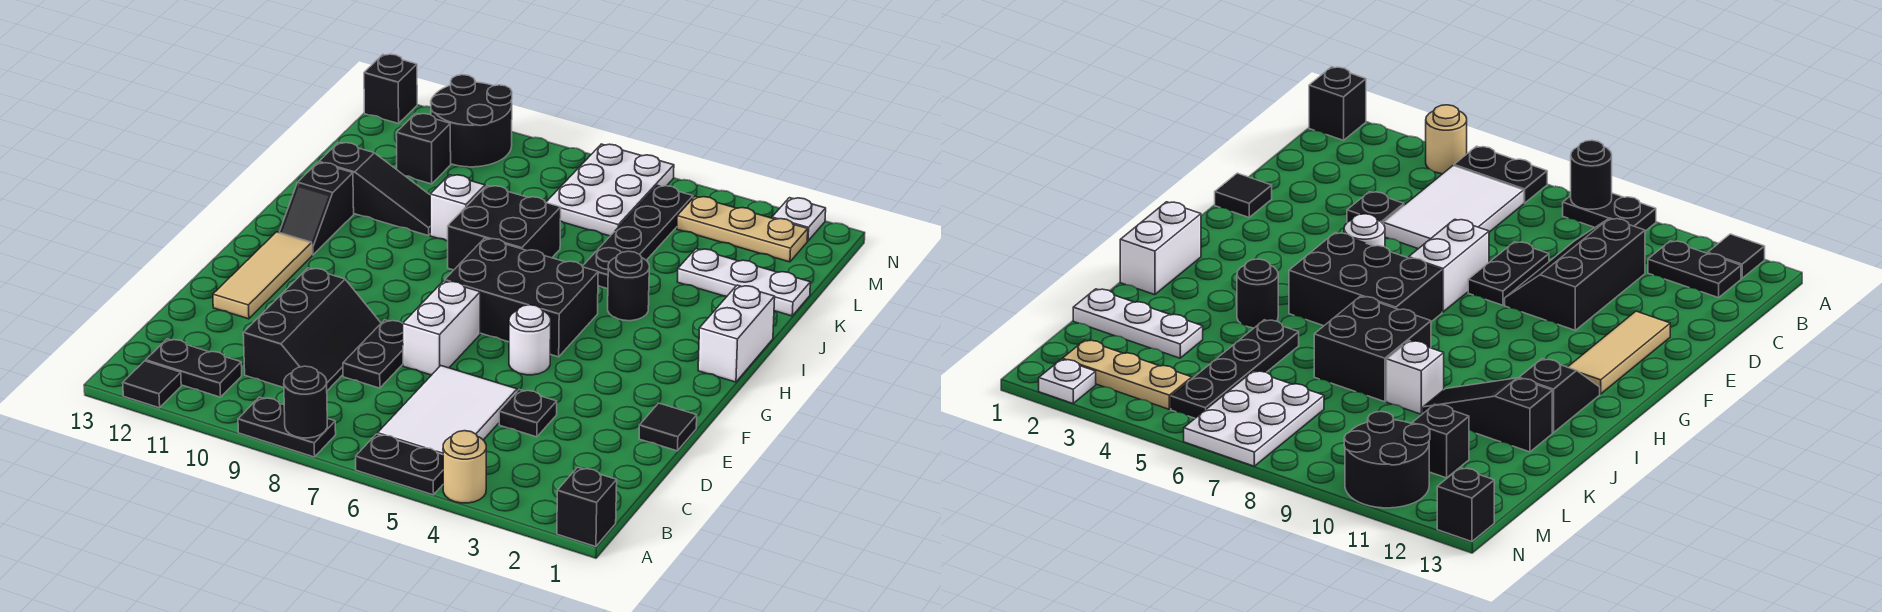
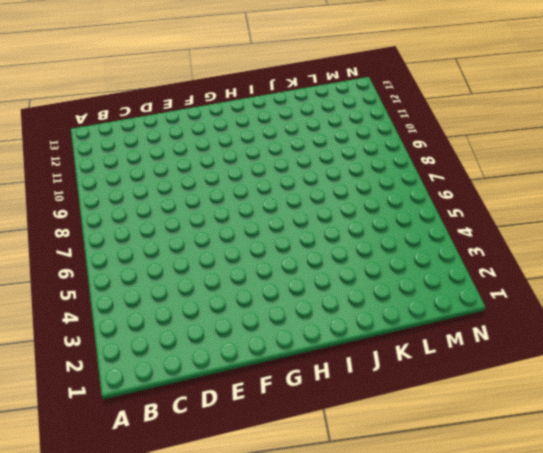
none -> black 1x1 brick [557,467,617,547]
none -> tan 1x1 round brick [443,431,486,503]
none -> black 1x2 plate [356,434,443,495]
none -> black 1x2 plate [238,397,336,457]

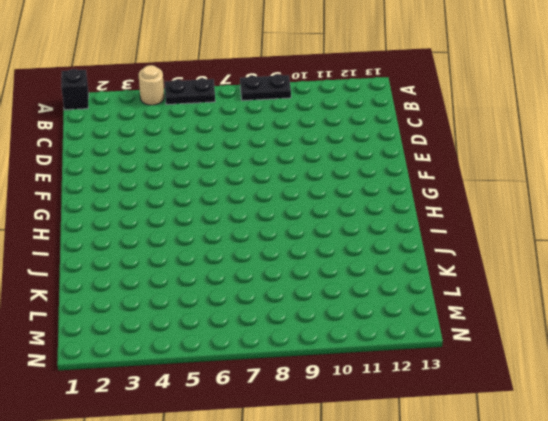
none -> black 1x1 tile [123,361,181,408]
none -> white 2x3 tile [378,366,517,455]
none -> black 1x2 plate [146,339,242,397]
none -> black 2x3 slope [243,268,381,391]

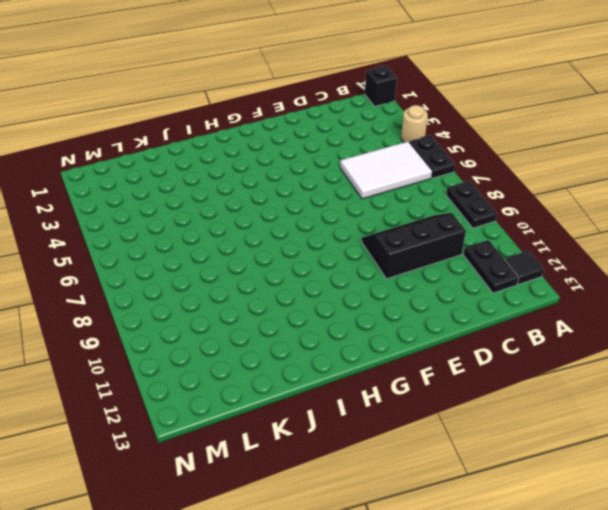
none -> black 1x1 plate [499,390,557,437]
none -> black 1x2 plate [343,320,403,388]
none -> black 1x1 tile [639,403,697,451]
none -> white 1x2 brick [403,281,480,375]

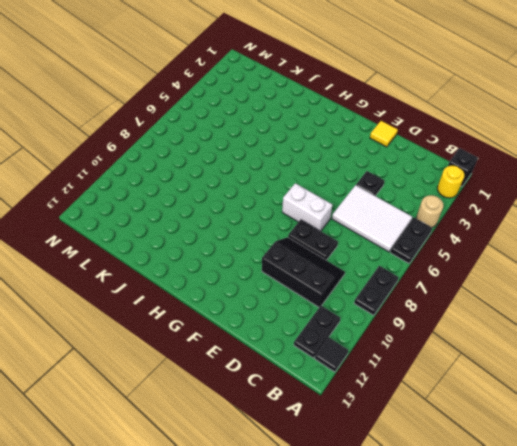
yellow 1x1 round brick [437,166,464,198] -> none
yellow 1x1 tile [370,121,398,147] -> black 1x1 tile [639,403,697,451]
none -> tan 1x3 tile [213,232,312,319]
none -> white 1x1 round brick [509,305,551,375]
none -> black 2x3 brick [445,238,598,357]
none -> white 1x2 brick [698,285,775,382]

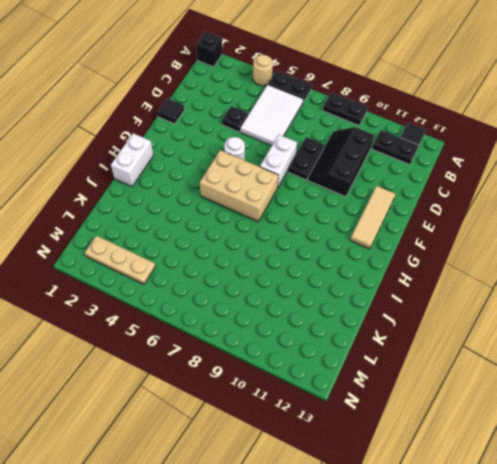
tan 2x3 brick [200,150,278,222] -> black 2x3 brick [445,238,598,357]
none -> black 1x2 slope [279,163,354,255]
none -> black 1x1 round brick [608,251,649,321]
none -> black 2x2 brick [448,186,561,270]
none -> black 1x4 plate [582,185,693,289]

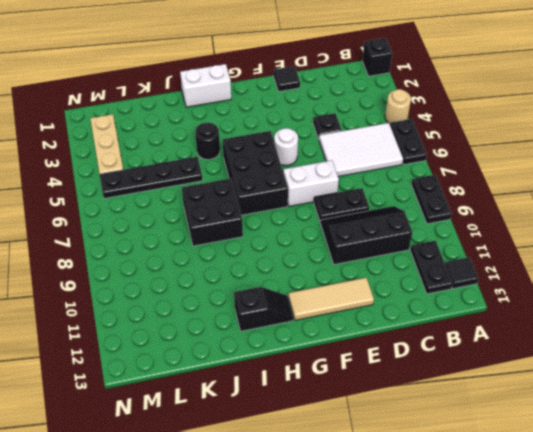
none -> white 1x1 brick [430,175,485,241]
none -> black 1x3 slope [319,142,430,236]
none -> white 1x3 plate [677,249,810,316]
none -> white 2x3 plate [546,144,674,236]

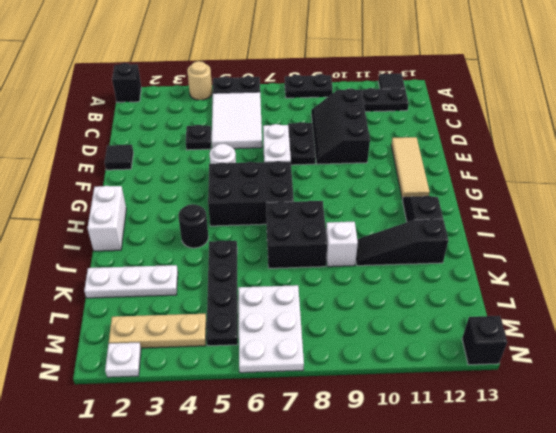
none -> black 1x1 brick [396,113,451,184]
none -> black 2x2 round brick [431,75,512,167]
none -> black 1x1 round brick [284,366,327,438]

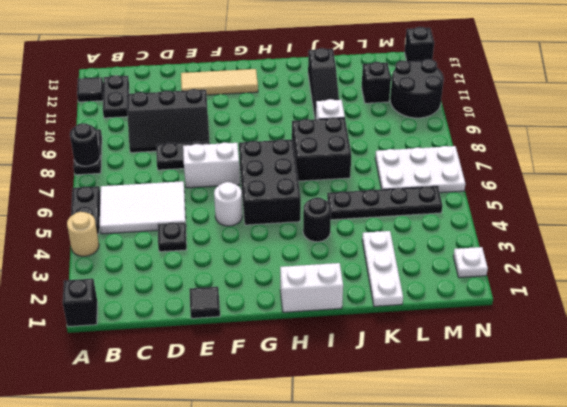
none -> black 1x2 slope [279,163,354,255]
none -> tan 1x3 plate [677,196,808,262]

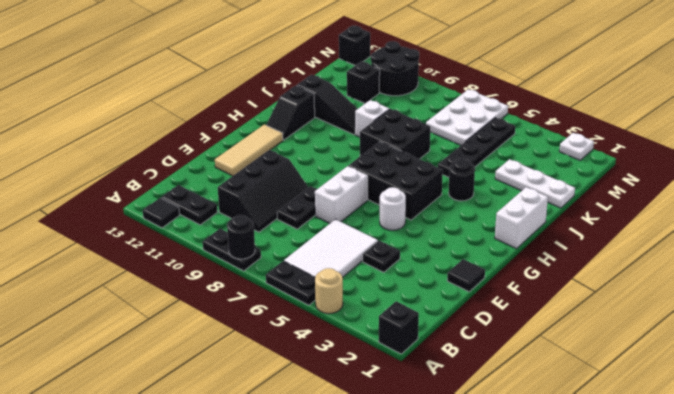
none -> tan 1x3 plate [677,196,808,262]

